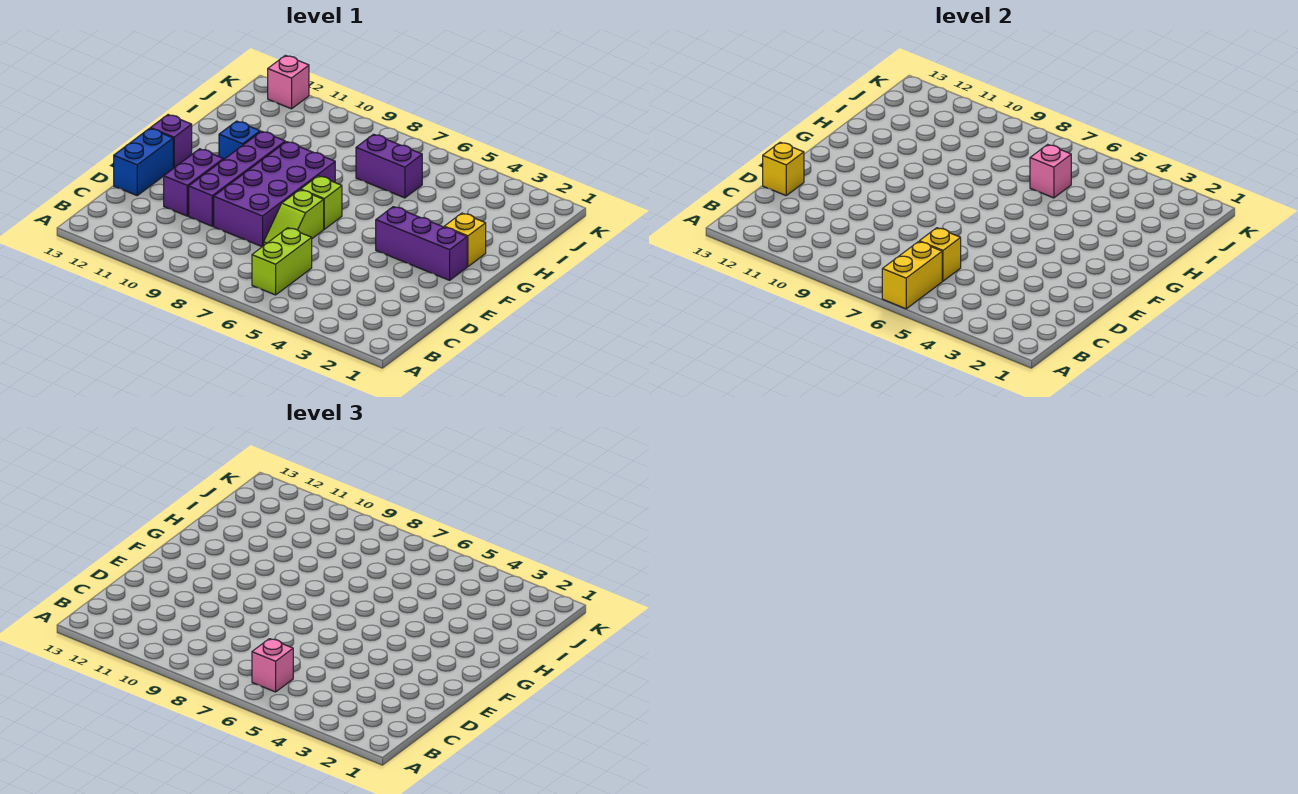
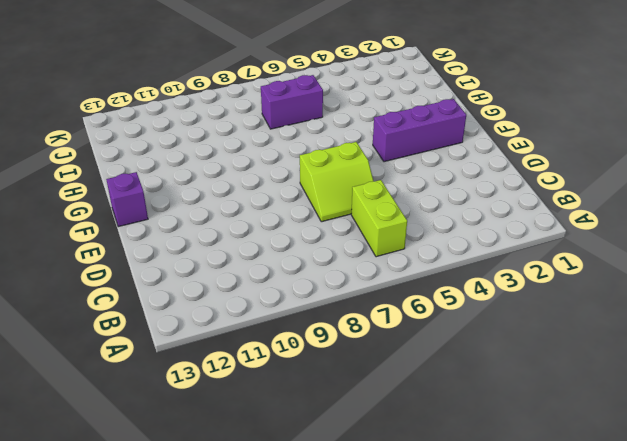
lime 2x2 slope [300,142,373,222] -> lime 1x2 slope [264,190,324,245]
none -> purple 2x4 brick [214,142,335,247]
none -> purple 1x4 brick [189,131,285,226]
none -> purple 1x2 brick [164,149,223,216]

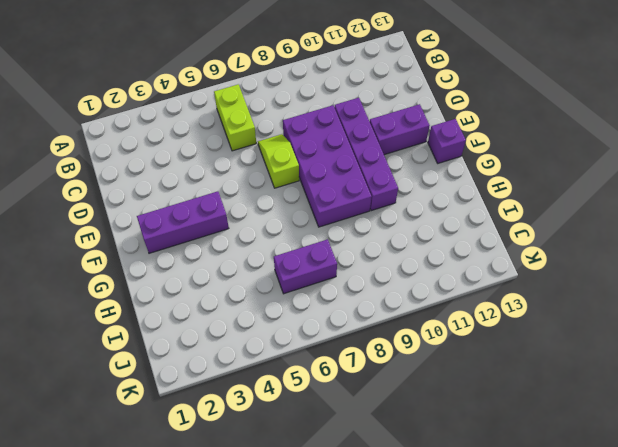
purple 1x2 brick [370,104,430,155] -> purple 1x2 brick turned to [164,149,223,216]
none -> blue 1x2 brick [114,128,173,196]
none -> lime 1x1 brick [301,176,342,229]
none -> yellow 1x1 brick [444,213,486,266]

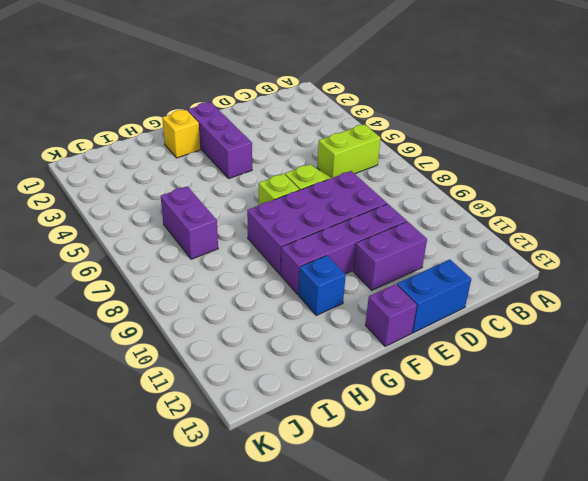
none -> pink 1x1 brick [268,55,309,109]
none -> yellow 1x2 brick [882,242,942,309]
none -> yellow 1x1 brick [919,228,961,281]

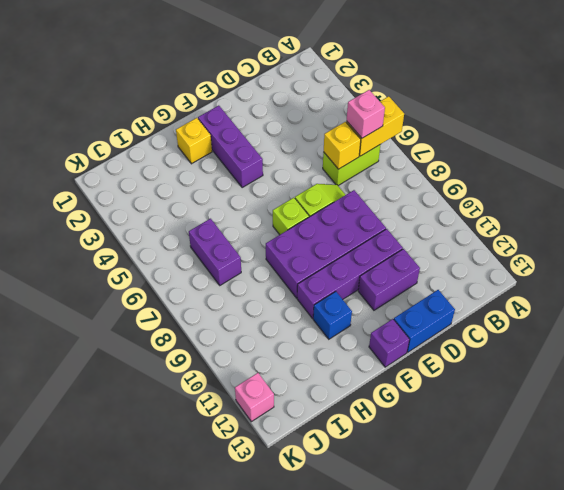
none -> yellow 1x1 brick [763,142,804,196]
none -> pink 1x1 brick [1030,144,1071,198]

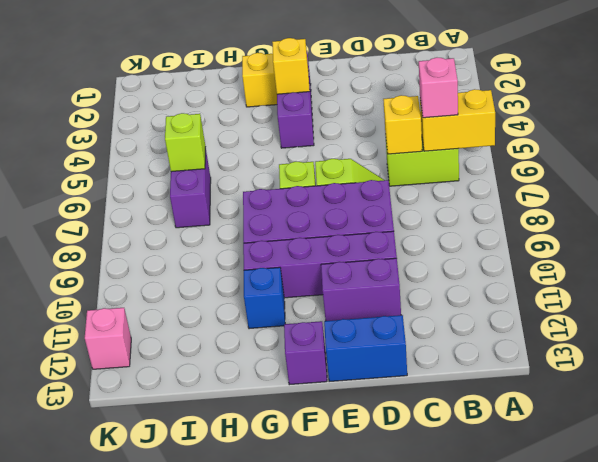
yellow 1x1 brick [272,38,310,94] -> yellow 1x1 brick moved to [763,142,804,196]
lime 1x1 brick [165,113,206,172] -> pink 1x1 brick [1030,144,1071,198]

